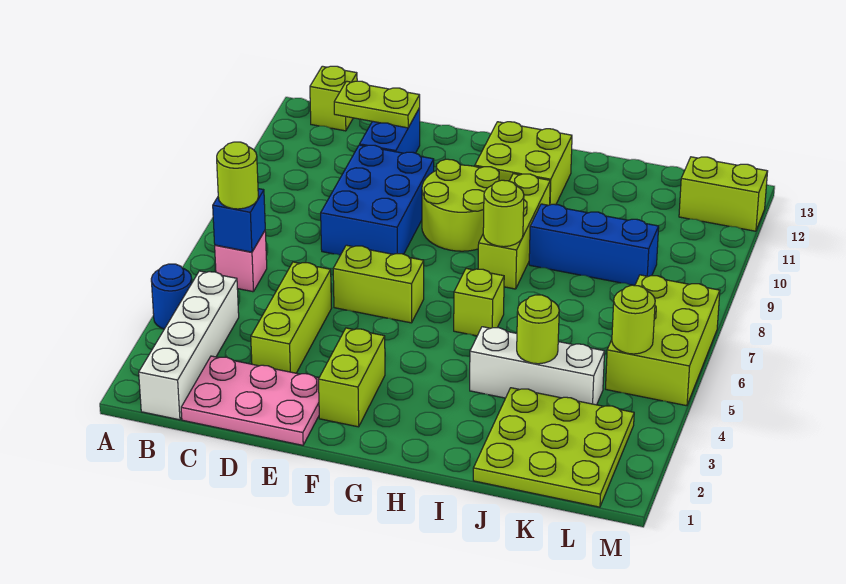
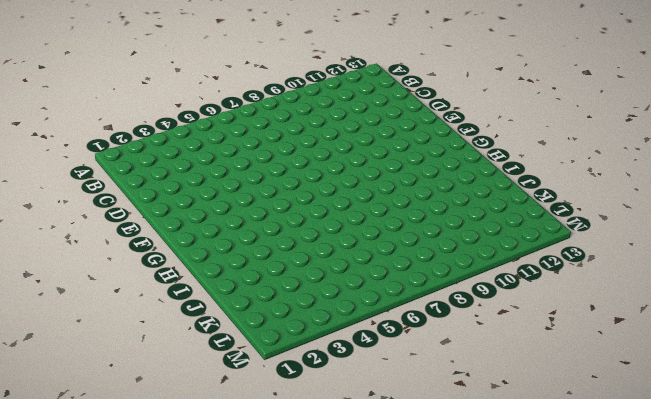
none -> blue 1x1 round brick [151,264,192,329]
none -> white 1x4 brick [139,271,239,420]
none -> pink 1x1 brick [215,231,267,292]

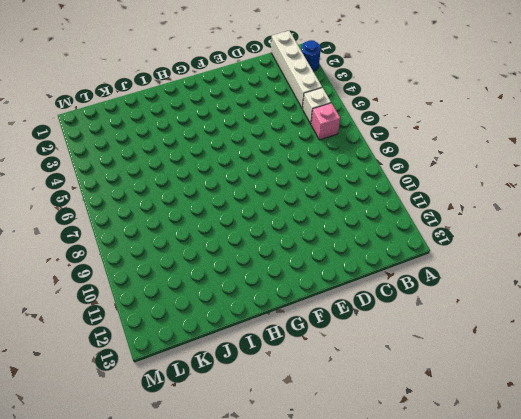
blue 1x1 round brick [301,40,321,72] -> blue 1x1 round brick moved to [151,264,192,329]
white 1x1 brick [303,88,331,124] -> none
none -> lime 1x1 brick [310,66,357,131]
none -> pink 2x3 plate [181,356,319,445]
none -> lime 1x3 brick [251,262,331,373]

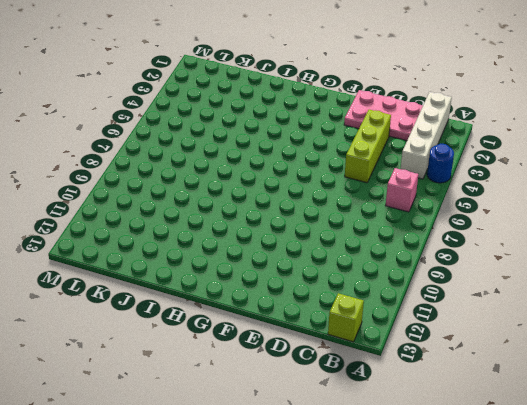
none -> blue 2x3 brick [321,145,434,255]
none -> blue 1x2 brick [360,108,420,153]
none -> lime 1x2 brick [333,245,424,323]

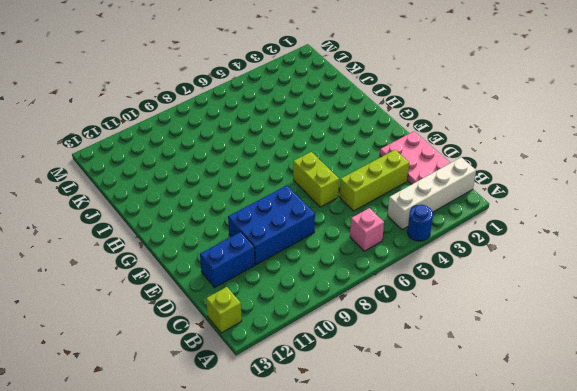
none -> lime 1x2 brick [319,328,385,427]
none -> lime 2x2 round brick [422,159,499,251]
none -> lime 2x2 brick [475,122,572,205]

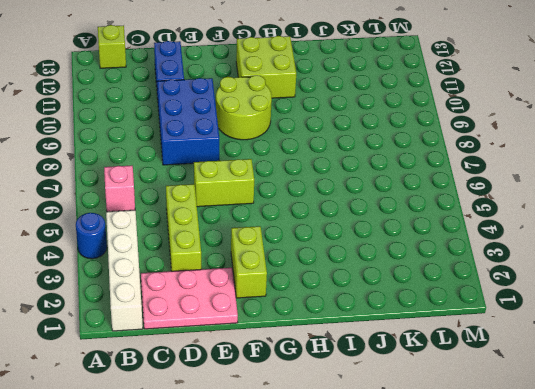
none -> lime 1x1 brick [454,268,504,336]
none -> lime 1x3 brick [478,174,550,289]
none -> white 1x3 brick [470,327,605,405]

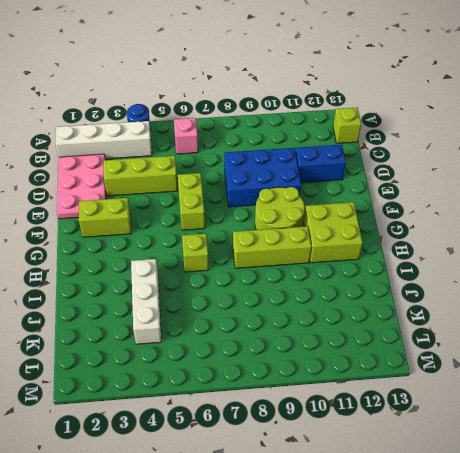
none -> blue 1x3 brick [529,204,659,286]
none -> lime 3x3 plate [473,388,634,507]
none -> lime 2x3 brick [606,275,720,406]

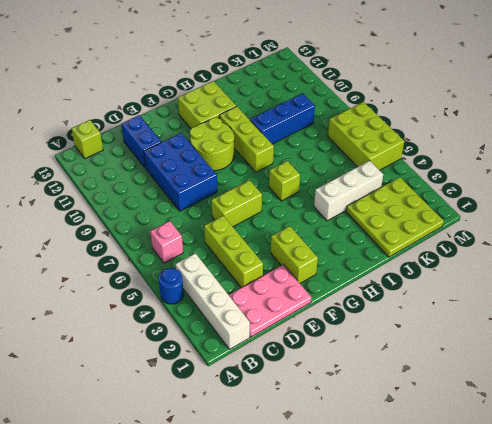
none -> lime 1x2 brick [679,157,768,231]
none -> blue 1x1 brick [213,189,265,252]
none -> lime 1x2 plate [334,81,420,128]

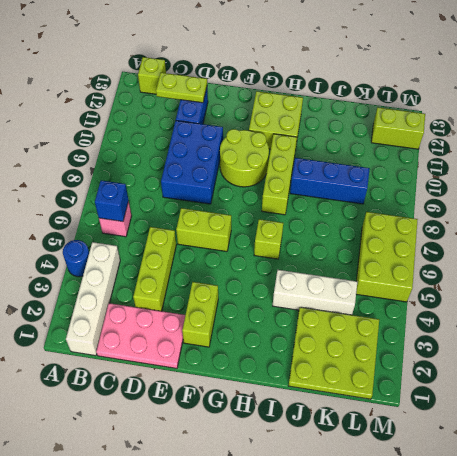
none -> lime 1x1 round brick [483,180,524,247]
none -> lime 1x1 round brick [517,295,559,364]
none -> lime 1x1 round brick [612,285,655,354]

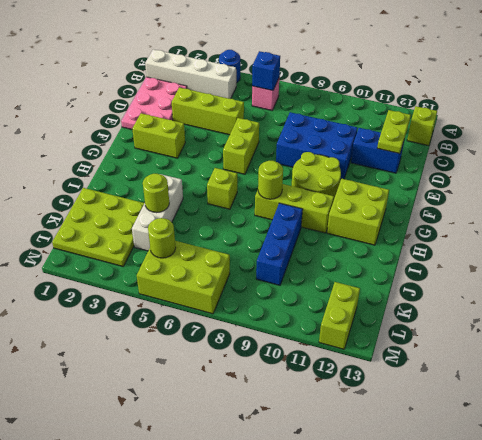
none -> lime 1x1 round brick [217,142,258,209]

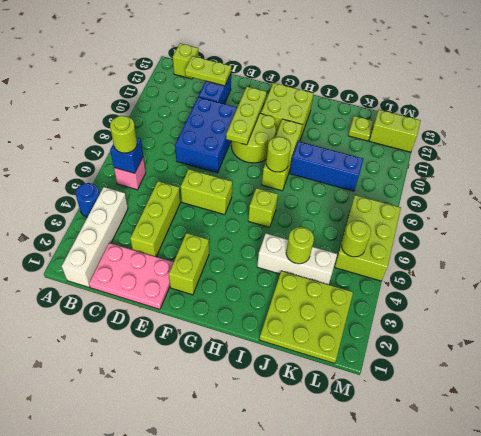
lime 1x3 plate [226,87,267,145] -> none
lime 1x1 plate [348,116,374,141] -> none

